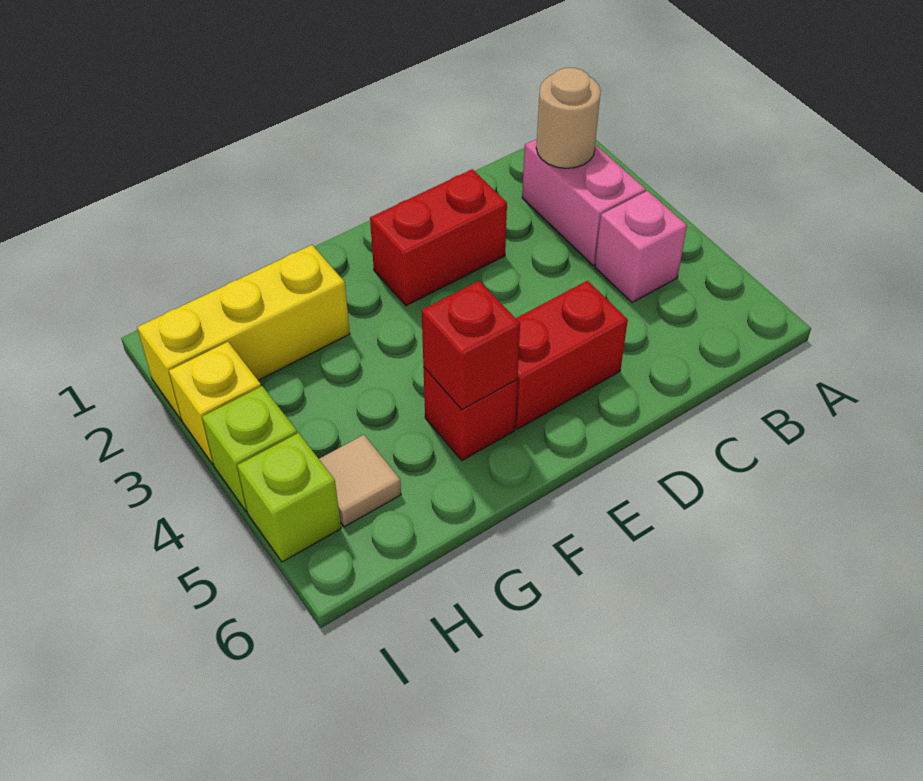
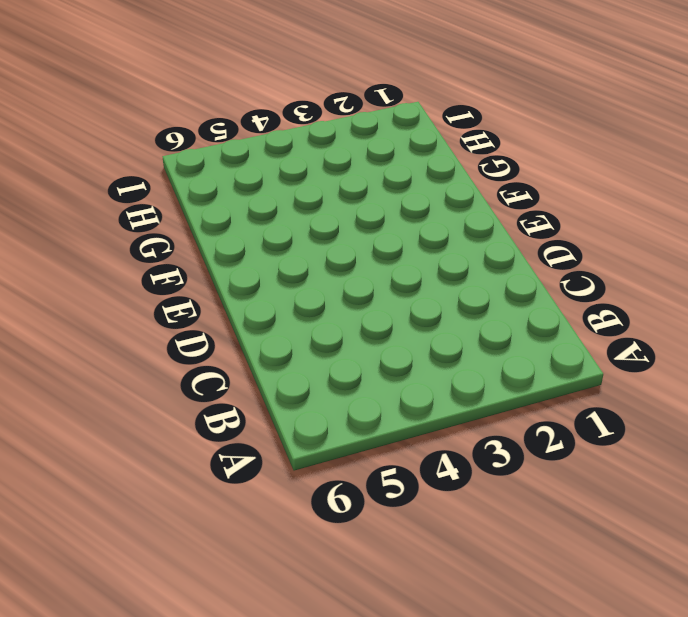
none -> pink 1x2 brick [522,139,646,265]
none -> pink 1x1 brick [595,191,687,303]
none -> red 1x2 brick [370,169,507,306]

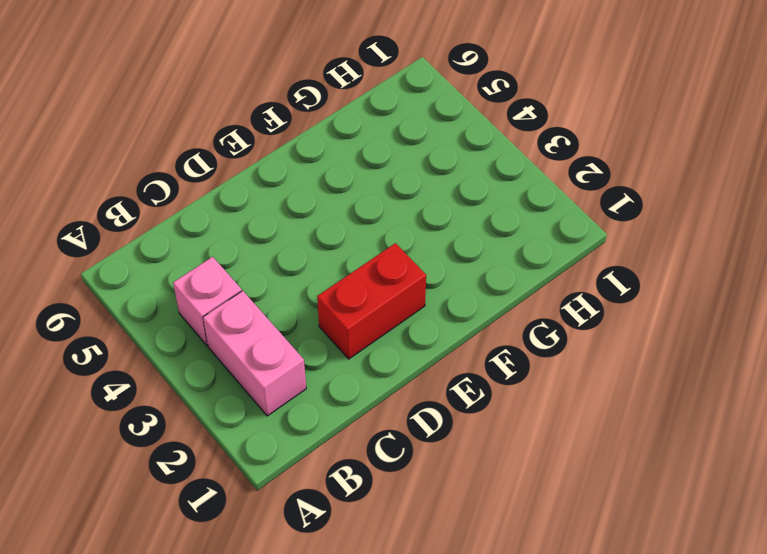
none -> red 1x2 brick [515,281,628,429]
none -> red 1x1 brick [423,367,517,460]
none -> yellow 1x3 brick [137,245,350,419]

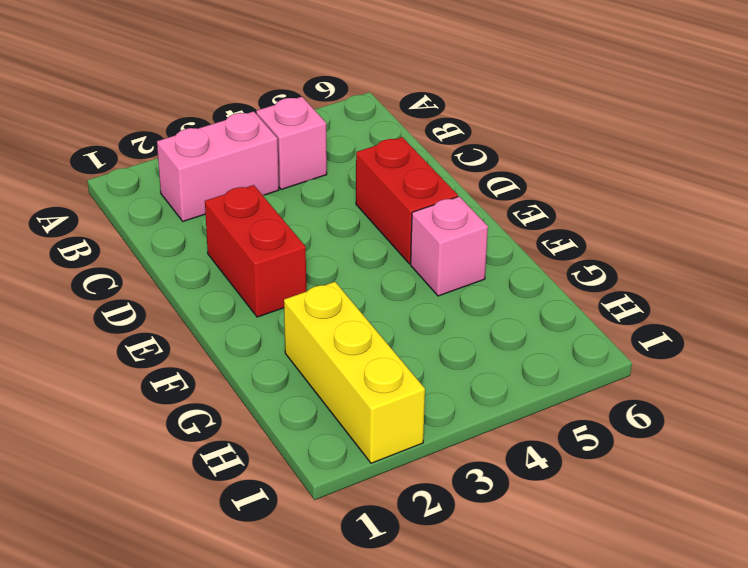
pink 1x1 brick [411,197,488,296] -> red 1x1 brick [423,367,517,460]
none -> tan 1x1 tile [319,435,401,527]
none -> yellow 1x1 brick [169,342,261,464]
none -> lime 1x1 brick [202,386,297,512]

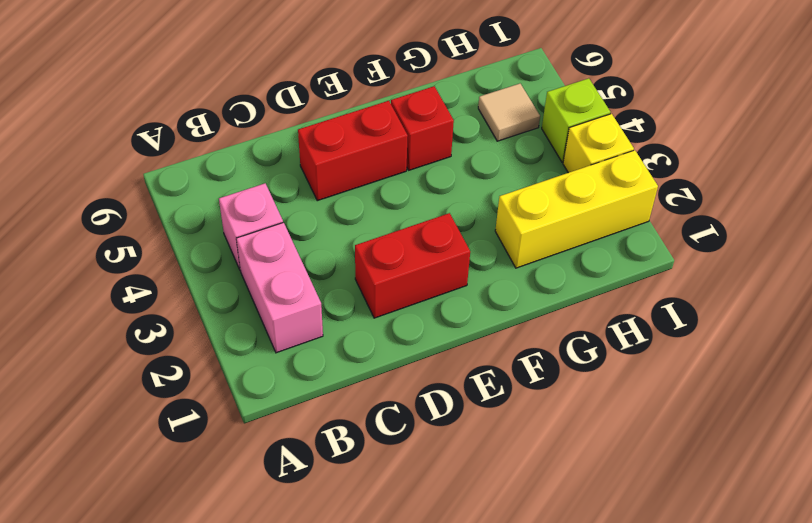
none -> lime 1x1 brick [237,433,341,562]
none -> tan 1x1 round brick [536,68,601,168]
none -> red 1x1 brick [422,281,520,410]

